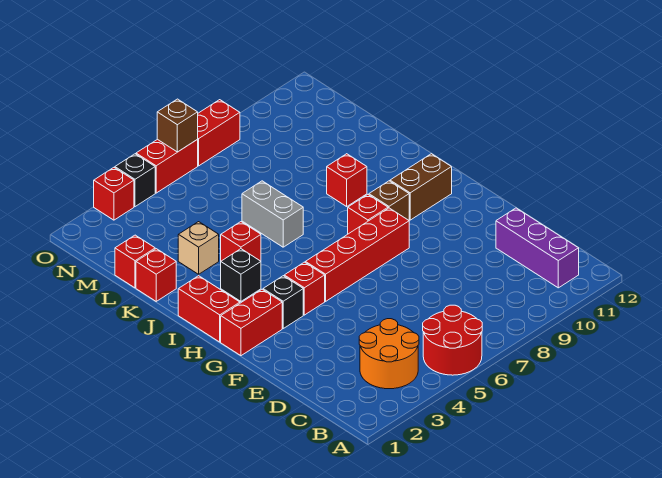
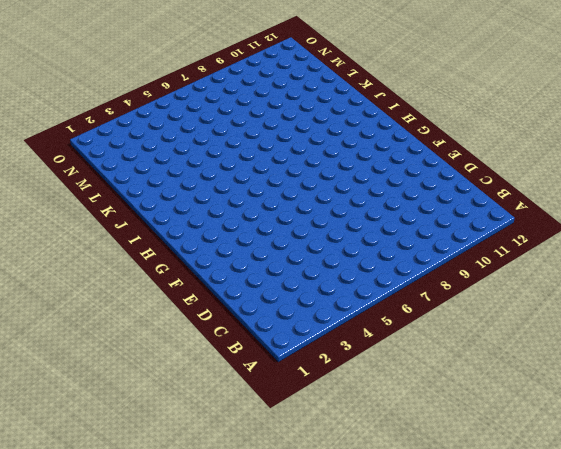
none -> red 2x2 round brick [423,305,482,375]
none -> orange 2x2 round brick [359,319,419,389]
none -> purple 1x3 brick [496,208,579,288]

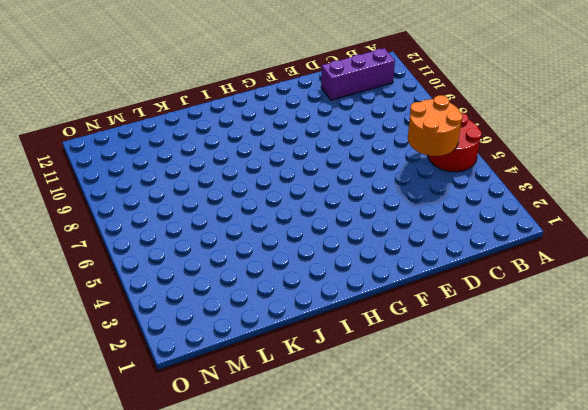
orange 2x2 round brick [408,95,463,156] -> orange 2x2 round brick moved to [359,319,419,389]
none -> red 1x2 brick [221,289,282,356]
none -> black 1x1 brick [263,276,303,328]
none -> red 1x1 brick [284,262,325,315]

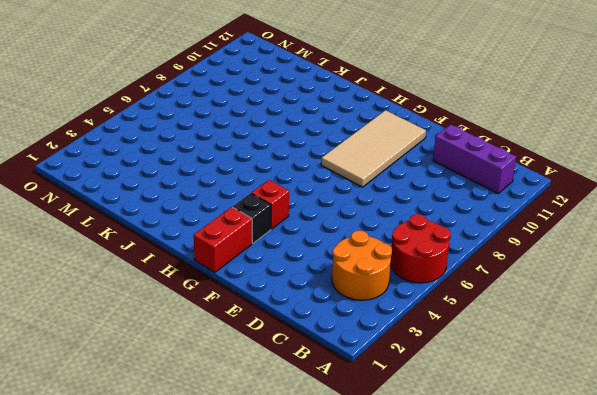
tan 2x4 tile [321,110,426,187] -> red 1x4 brick [305,208,409,301]
none -> red 1x2 brick [178,276,240,342]
none -> red 1x1 brick [348,195,388,234]
none -> brown 1x1 brick [369,181,409,220]

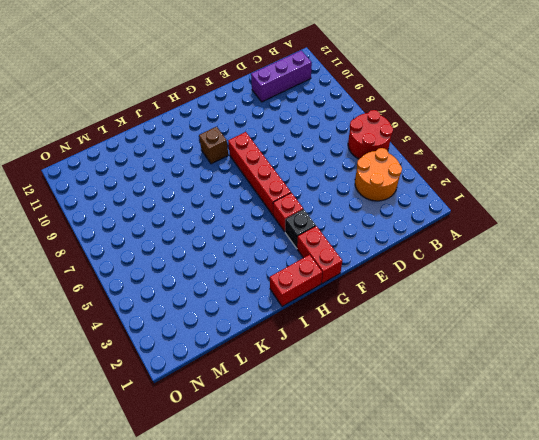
none -> red 1x1 brick [348,195,388,234]
none -> brown 1x2 brick [390,154,452,220]
none -> black 1x1 brick [221,249,261,301]

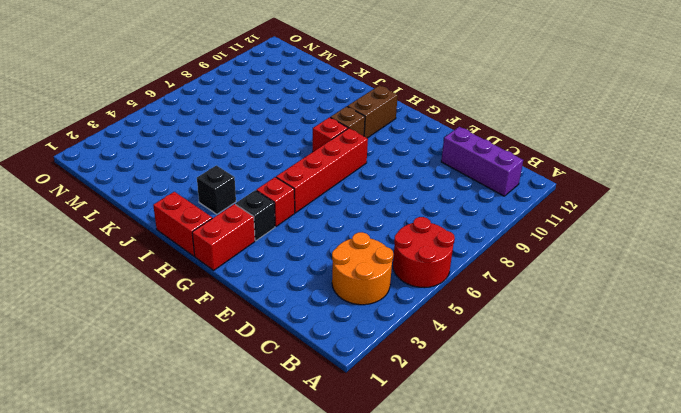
none -> red 1x1 brick [221,222,261,261]
none -> grey 1x2 brick [242,181,303,247]
none -> red 1x1 brick [327,154,367,206]

